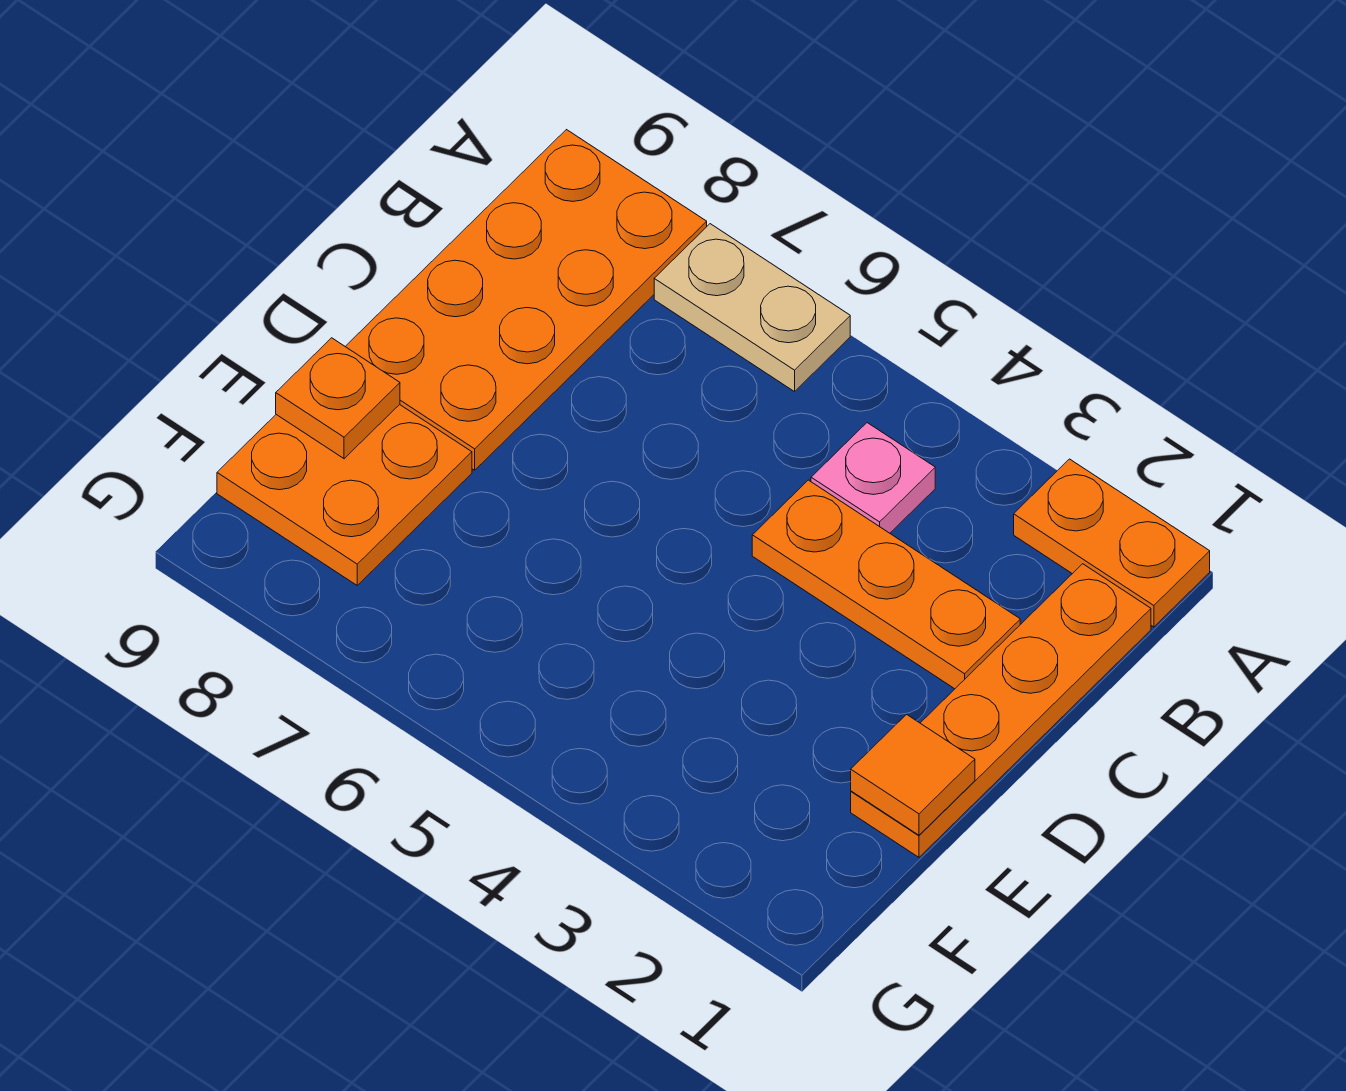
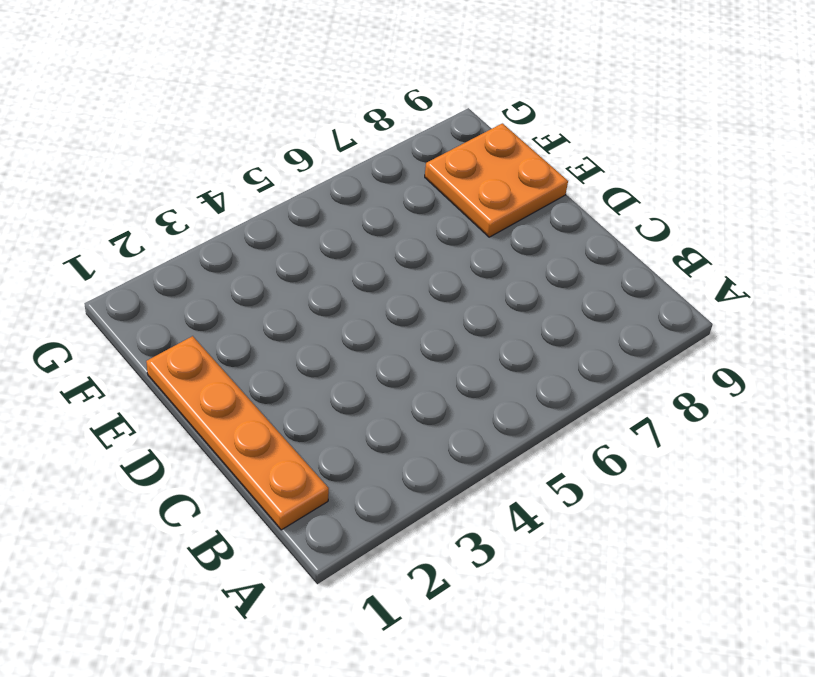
none -> orange 1x2 plate [1014,459,1210,627]
none -> tan 1x2 plate [654,224,850,392]

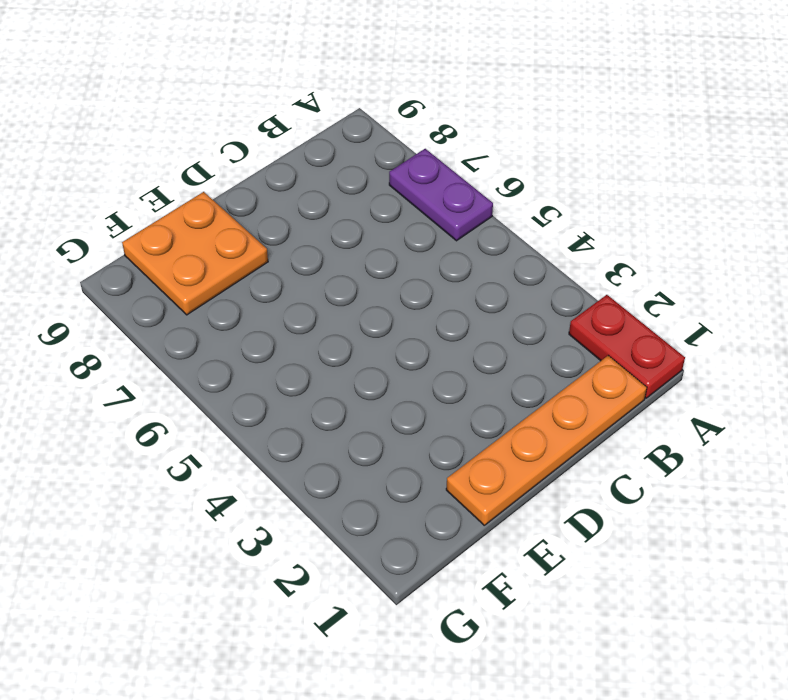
red 1x2 plate [569,295,685,398] -> orange 1x2 plate [1014,459,1210,627]
purple 1x2 plate [389,149,493,241] -> tan 1x2 plate [654,224,850,392]
none -> orange 2x4 plate [345,130,707,470]
none -> pink 1x1 plate [811,423,935,533]

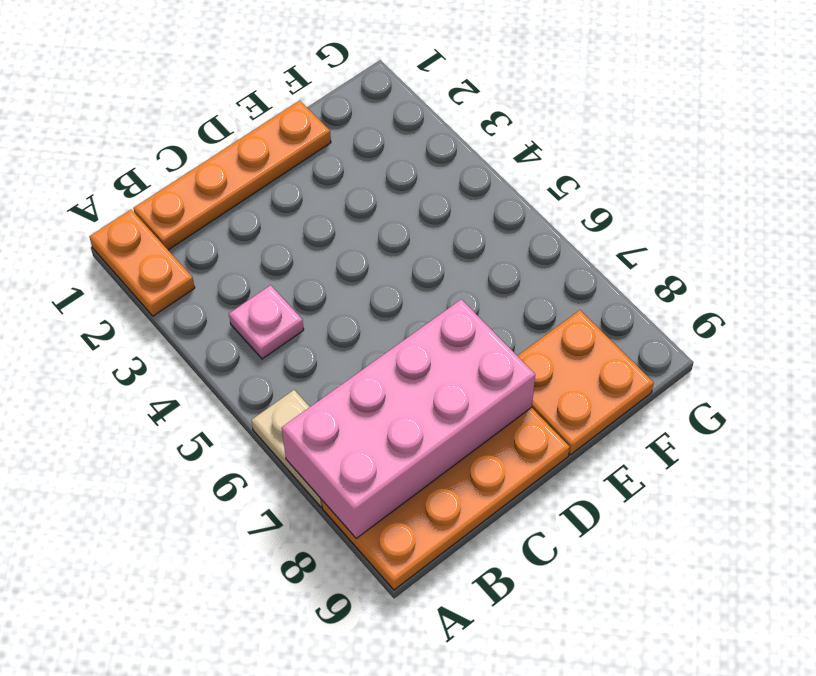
pink 2x4 brick [282,299,535,538] -> none
none -> orange 1x3 plate [752,480,1020,689]
none -> orange 1x1 tile [851,715,975,835]

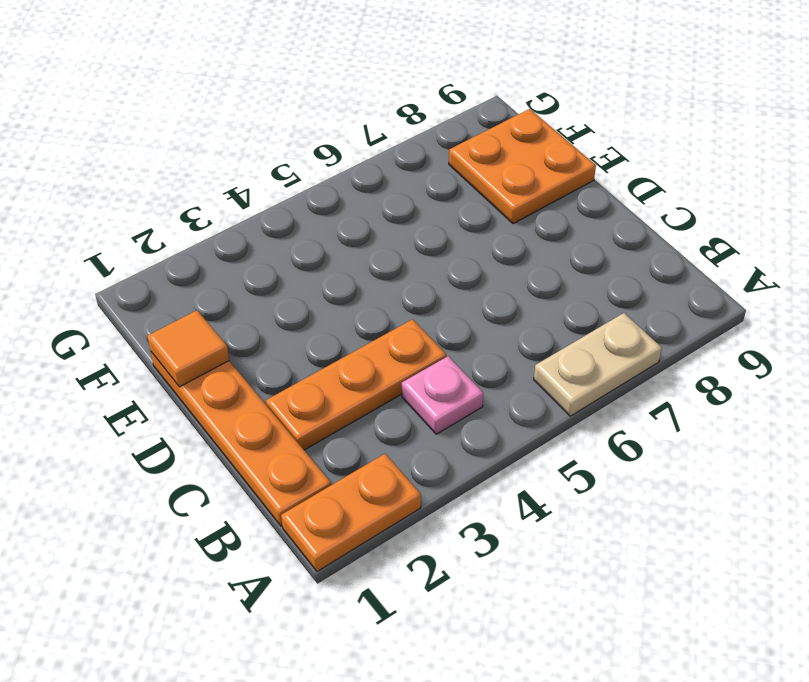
none -> orange 2x4 plate [345,130,707,470]
none -> orange 1x1 plate [276,338,400,459]

